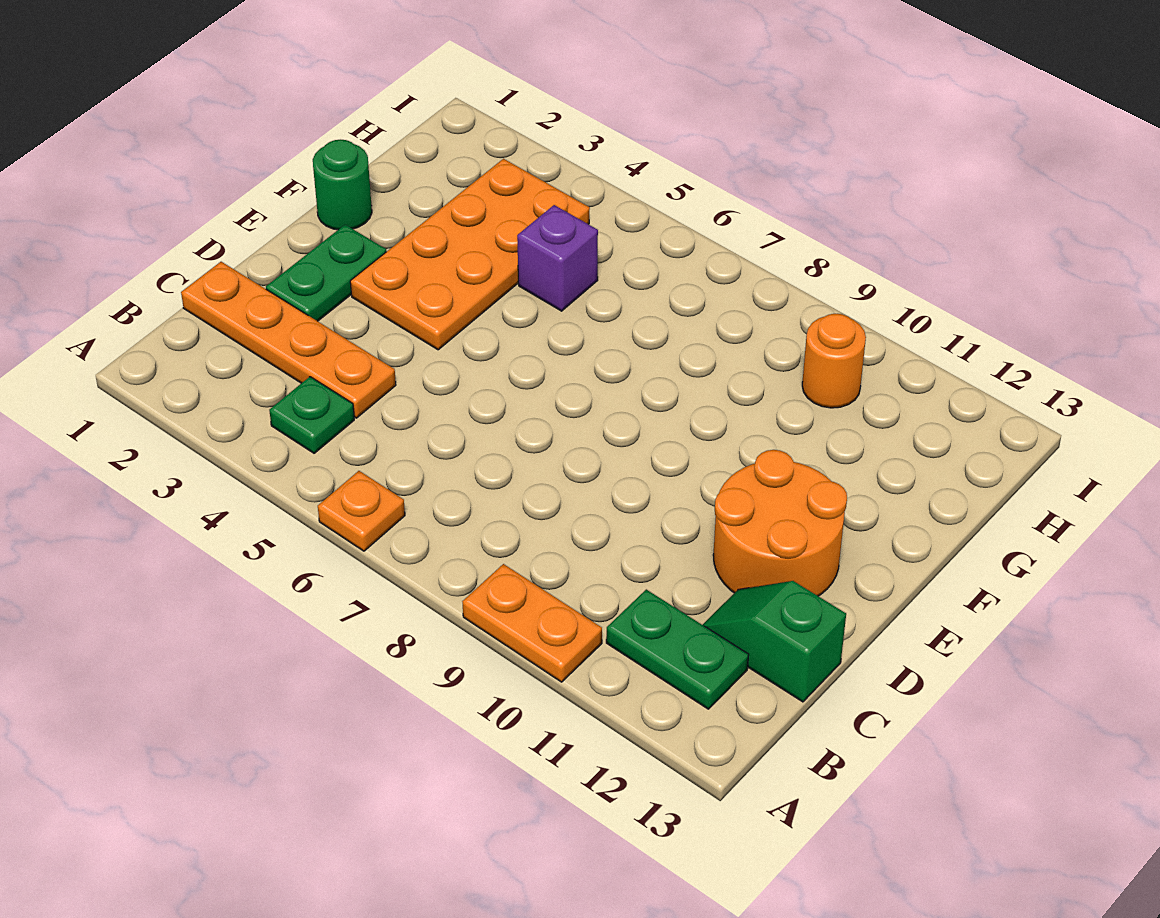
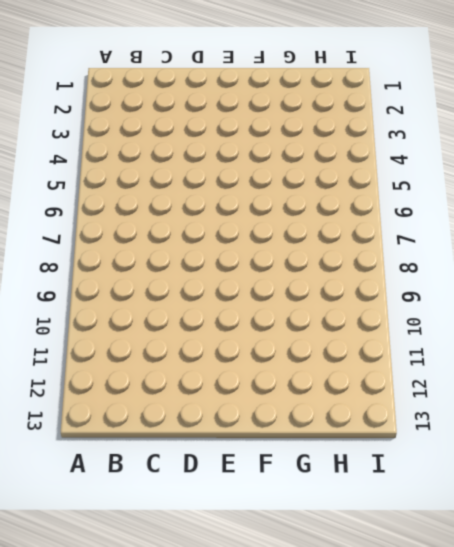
none -> orange 1x1 plate [318,471,405,551]
none -> orange 1x2 plate [462,564,602,682]
none -> green 1x1 plate [269,377,354,453]

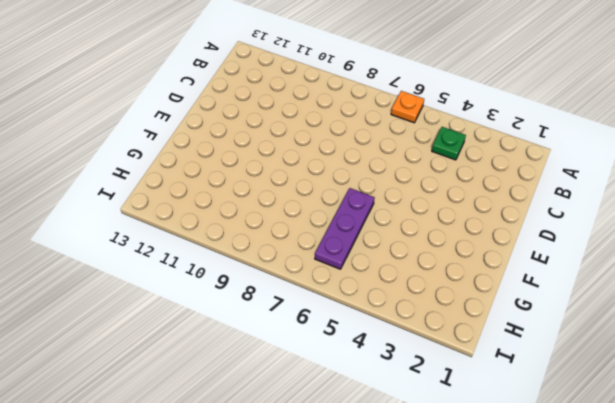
purple 1x3 plate [315,188,375,269] -> none
none -> orange 1x2 plate [462,564,602,682]
none -> green 1x2 plate [606,589,749,709]
none -> orange 1x4 plate [181,262,396,418]

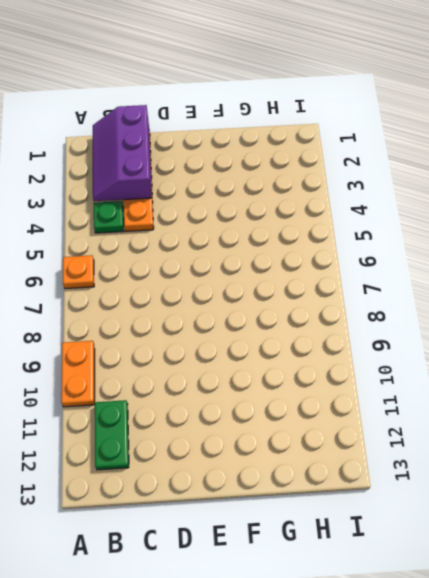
purple 2x3 slope [93,105,152,201] -> none
none -> green 1x2 slope [703,581,846,702]
none -> green 1x2 plate [266,225,386,321]
none -> orange 2x2 round brick [713,450,847,596]

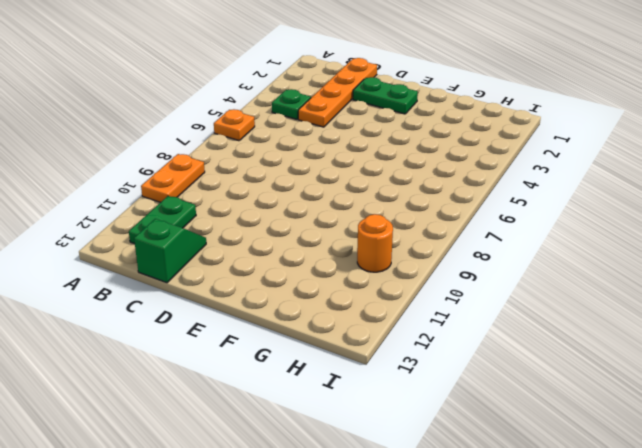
none -> orange 2x2 round brick [713,450,847,596]
none -> orange 2x4 plate [350,159,590,350]
none -> green 1x1 round brick [313,140,372,230]

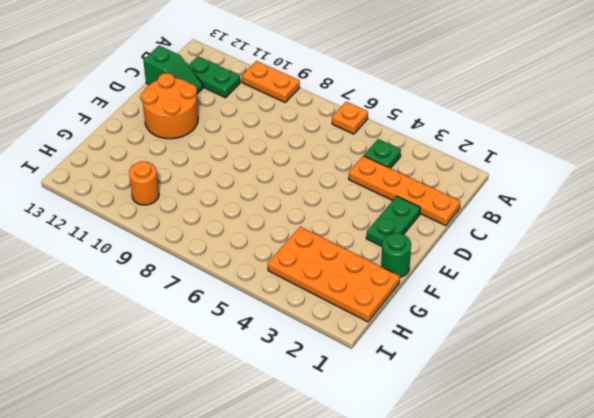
orange 2x4 plate [268,227,400,322] -> orange 2x4 plate turned to [350,159,590,350]
none -> purple 1x1 brick [517,205,598,311]

